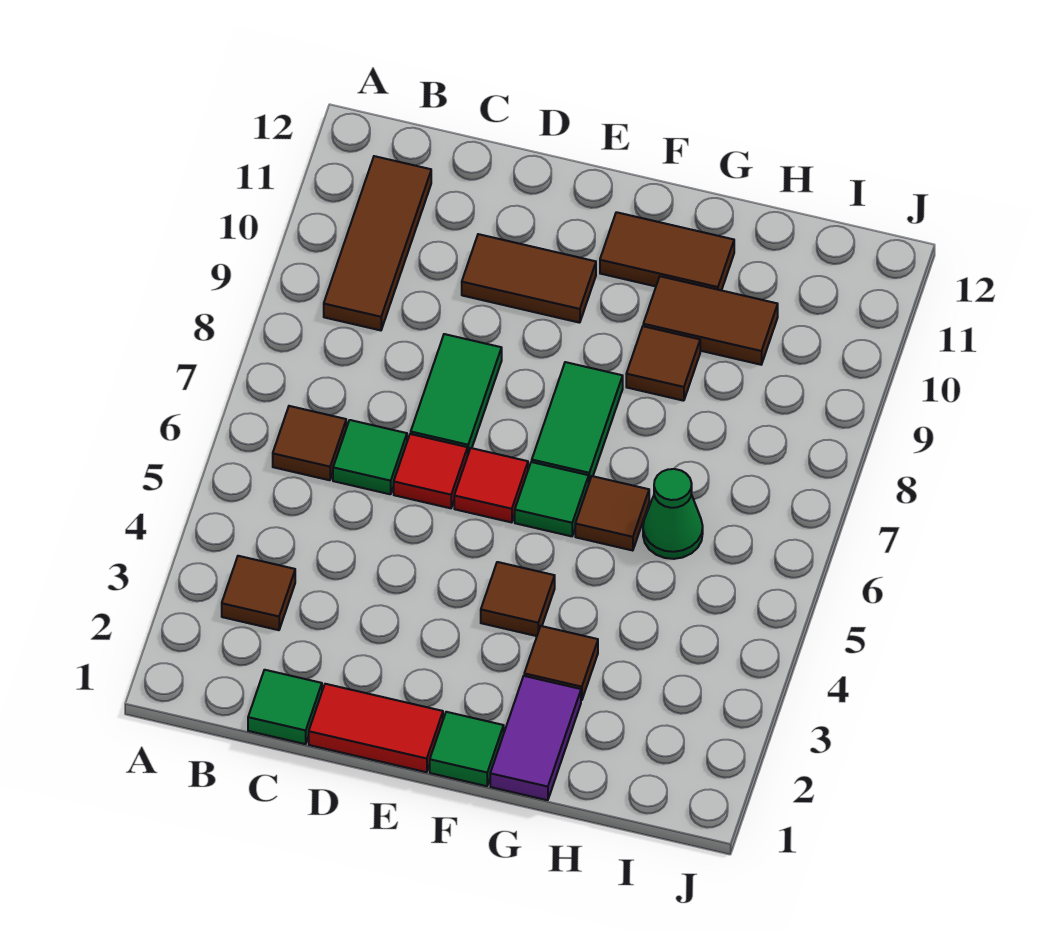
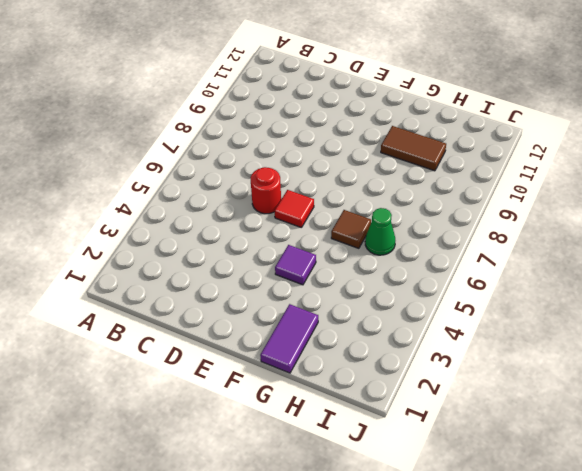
red 1x1 round brick [251,167,281,214] -> red 1x1 tile [394,434,468,508]
purple 1x1 tile [275,245,316,285] -> brown 1x1 tile [481,562,555,636]
none -> brown 1x1 tile [222,556,295,630]
none -> brown 1x1 tile [273,406,346,480]
none -> brown 1x3 tile [324,156,431,330]

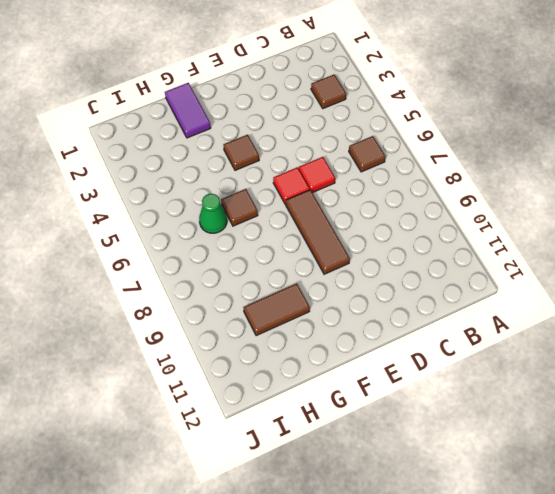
brown 1x3 tile [286,190,350,274] -> brown 1x3 tile moved to [324,156,431,330]
none -> green 1x1 tile [248,670,322,744]
none -> green 1x1 tile [333,420,407,494]
none -> red 1x2 tile [309,684,443,772]

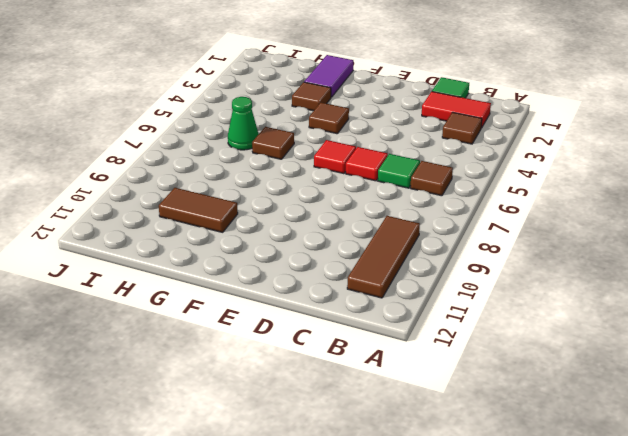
red 1x2 tile [422,92,491,128] -> red 1x2 tile moved to [309,684,443,772]
none -> green 1x2 tile [411,334,502,453]
none -> brown 1x2 tile [462,234,596,323]
none -> green 1x1 tile [430,712,504,786]

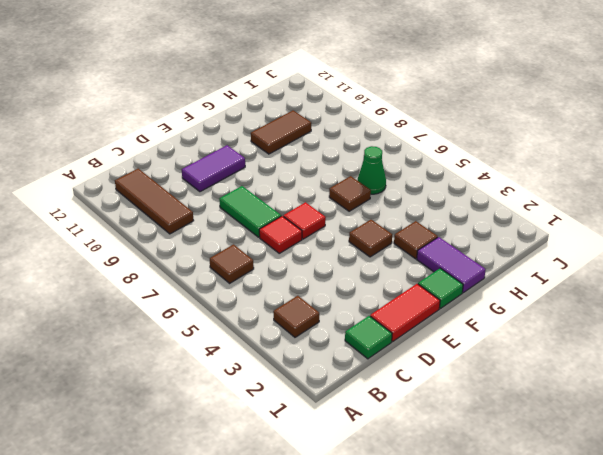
purple 1x2 tile [182,145,245,192] -> brown 1x2 tile [462,234,596,323]
none -> green 1x1 tile [333,420,407,494]
none -> green 1x1 tile [515,462,589,536]
none -> green 1x2 tile [532,362,623,482]

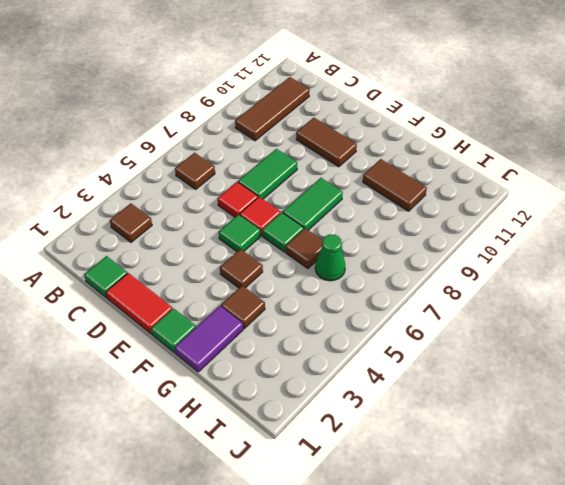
green 1x1 tile [219,215,260,251] -> green 1x1 tile moved to [333,420,407,494]
none -> brown 1x2 tile [600,212,734,290]
none -> brown 1x1 tile [626,326,700,401]

